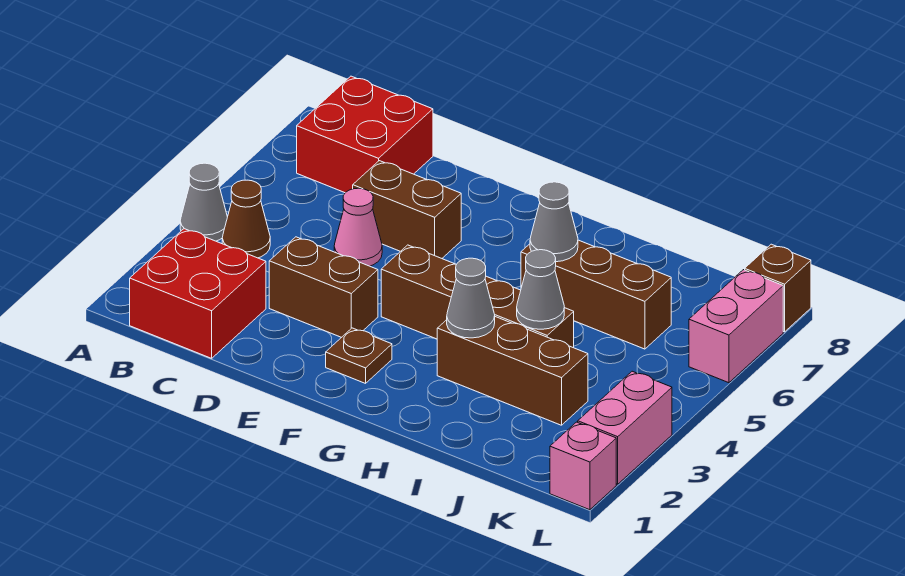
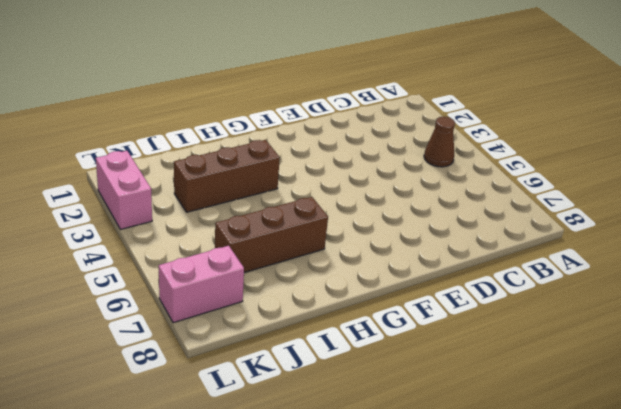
pink 1x2 brick [159,246,244,323] -> pink 1x2 brick turned to [689,270,783,383]
none -> grey 1x1 cone [180,163,227,241]
none -> red 2x2 brick [130,229,266,358]
none -> red 2x2 brick [297,76,433,193]

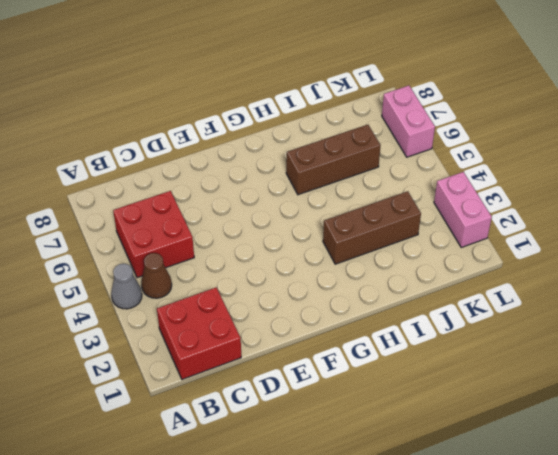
red 2x2 brick [113,191,194,278] -> red 2x2 brick moved to [297,76,433,193]
none -> brown 1x2 brick [269,237,378,337]
none -> pink 1x1 cone [334,188,382,266]
none -> brown 1x2 brick [353,161,461,258]

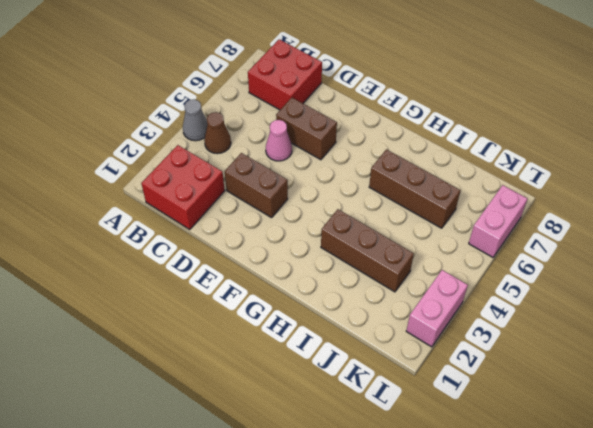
none -> brown 1x1 plate [326,328,392,383]
none -> brown 1x4 brick [381,245,574,348]
none -> pink 1x1 brick [550,422,616,510]

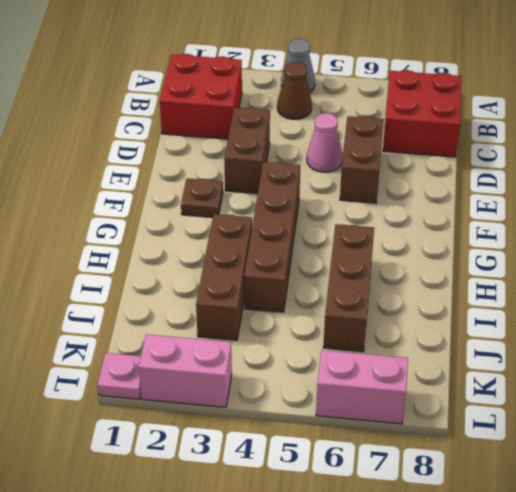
pink 1x1 plate [97,353,141,399] -> pink 1x1 brick [550,422,616,510]
none -> brown 1x1 brick [745,244,811,332]
none -> grey 1x1 cone [447,258,495,338]
none -> grey 1x1 cone [530,182,578,262]

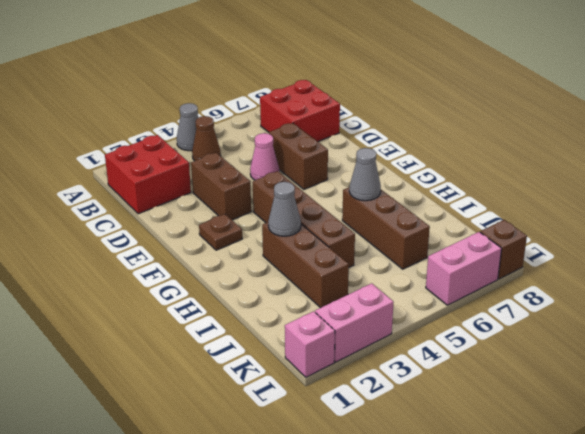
none -> grey 1x1 cone [517,250,564,329]

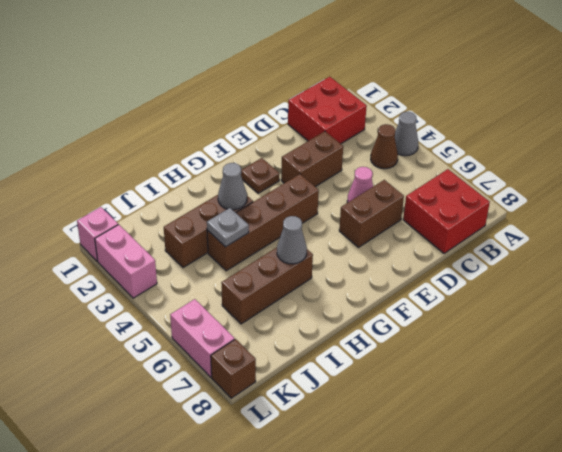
grey 1x1 plate [207,208,249,247] -> grey 1x1 cone [517,250,564,329]

